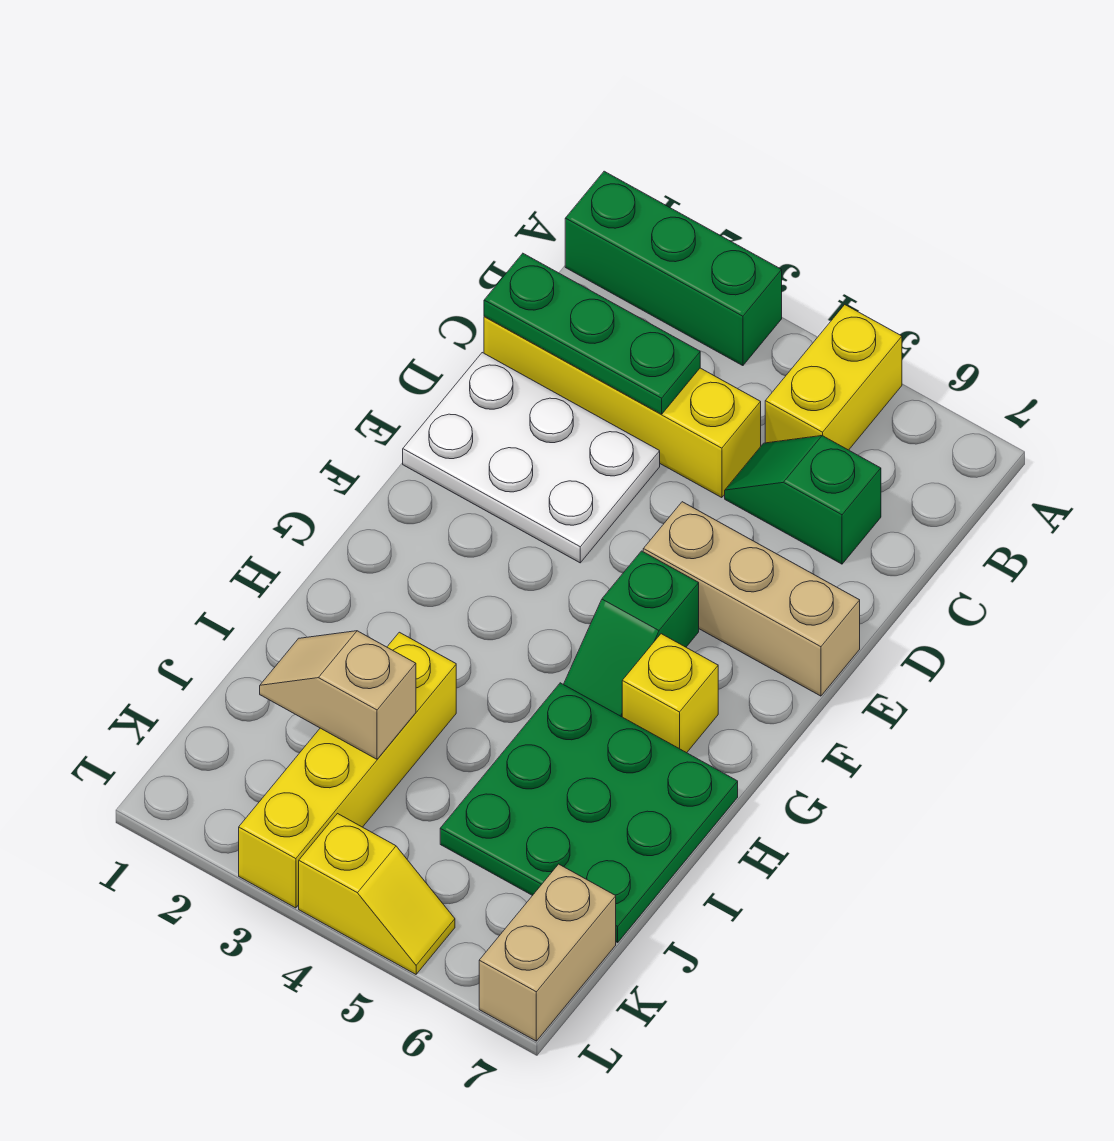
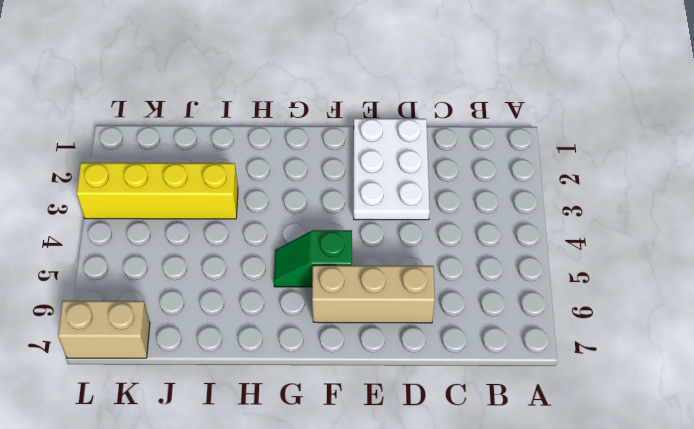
tan 1x3 brick [312,265,435,323] -> tan 1x3 brick turned to [643,502,860,696]
none -> green 1x3 brick [565,171,782,366]
none -> yellow 1x2 brick [765,305,902,450]
none -> yellow 1x4 brick [484,317,761,498]

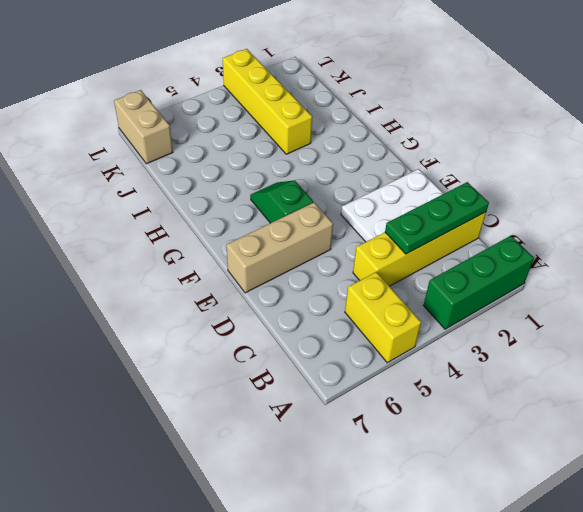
none -> green 1x2 slope [725,436,881,564]
none -> yellow 1x1 brick [622,634,718,753]
none -> green 3x3 plate [440,683,738,942]

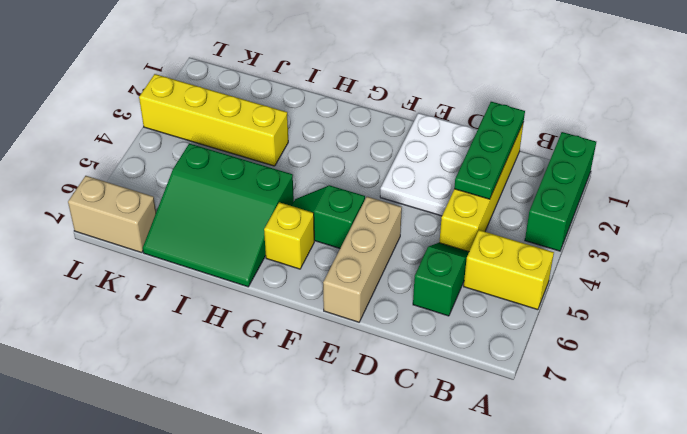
green 3x3 slope [143,144,294,287] -> green 3x3 plate [440,683,738,942]
none -> yellow 1x2 slope [299,814,455,974]
none -> tan 1x2 slope [260,631,416,759]

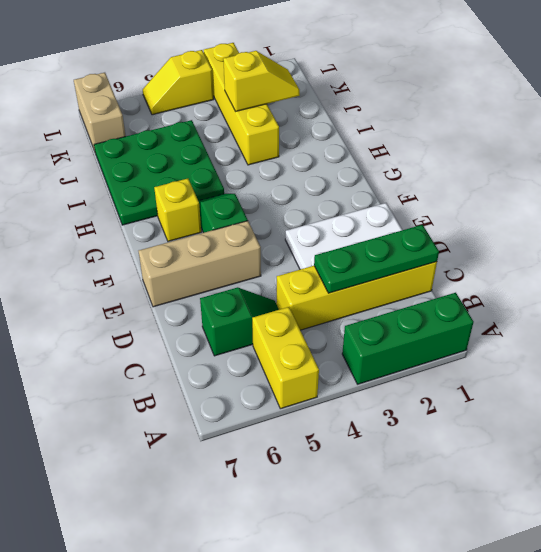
yellow 1x2 slope [223,51,300,112] -> tan 1x2 slope [260,631,416,759]

